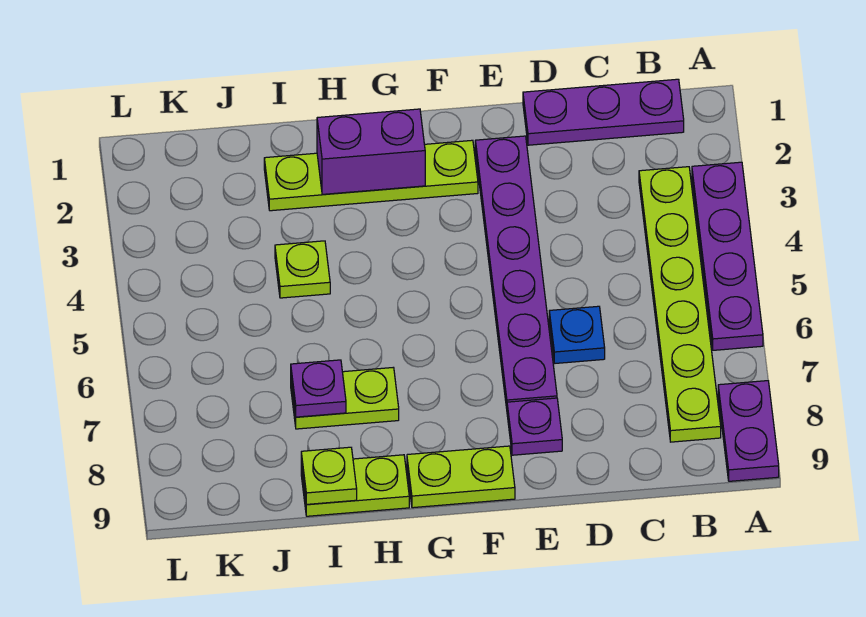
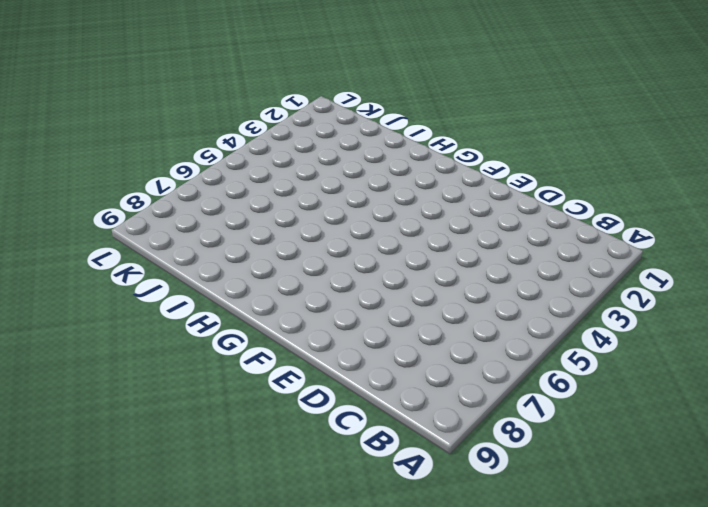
none -> purple 1x4 plate [692,162,763,350]
none -> purple 1x2 plate [718,381,779,481]
none -> purple 1x3 plate [523,79,684,145]

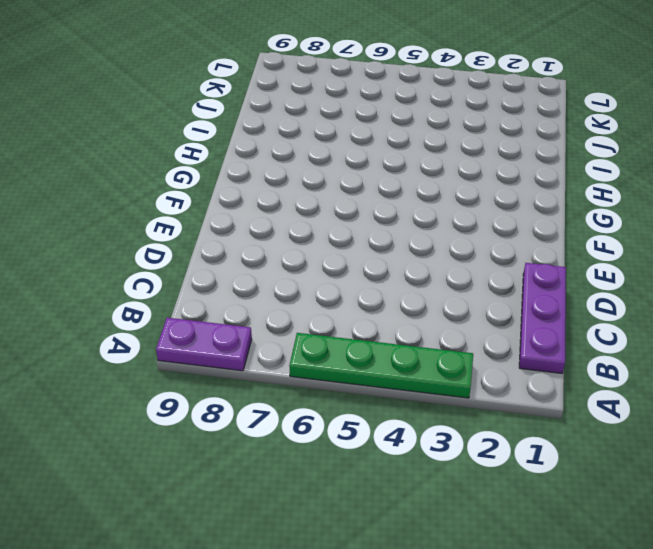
green 1x4 plate [289,333,473,398] -> purple 1x4 plate [692,162,763,350]
none -> lime 1x6 plate [639,167,721,442]
none -> blue 1x1 plate [549,306,605,363]
none -> purple 1x6 plate [475,136,557,408]

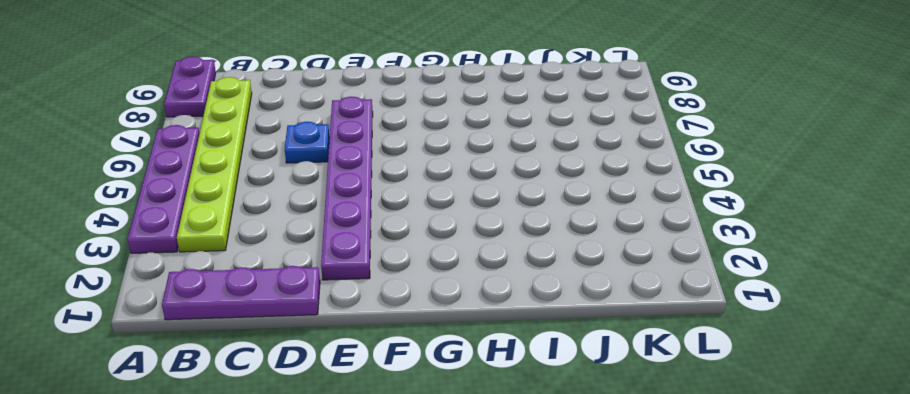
none -> purple 1x1 plate [507,398,562,455]
none -> lime 1x4 plate [264,140,478,211]
none -> lime 1x2 plate [407,446,515,508]

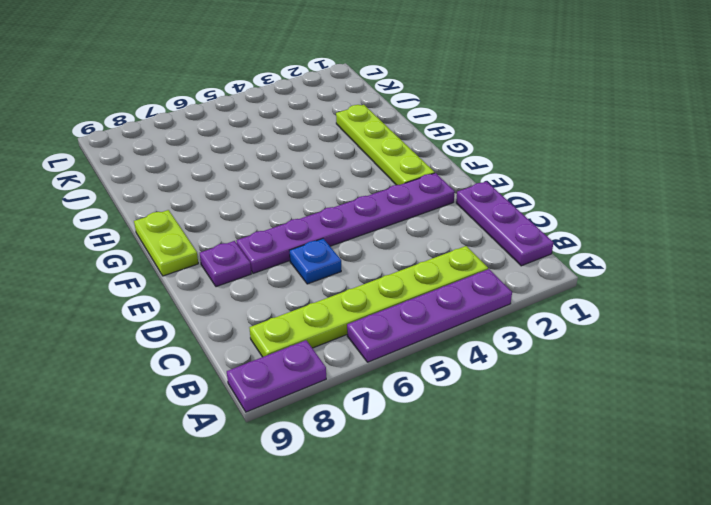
none -> lime 1x2 plate [291,368,399,429]
none -> lime 1x2 plate [301,455,409,516]
none -> lime 1x1 plate [275,241,330,298]

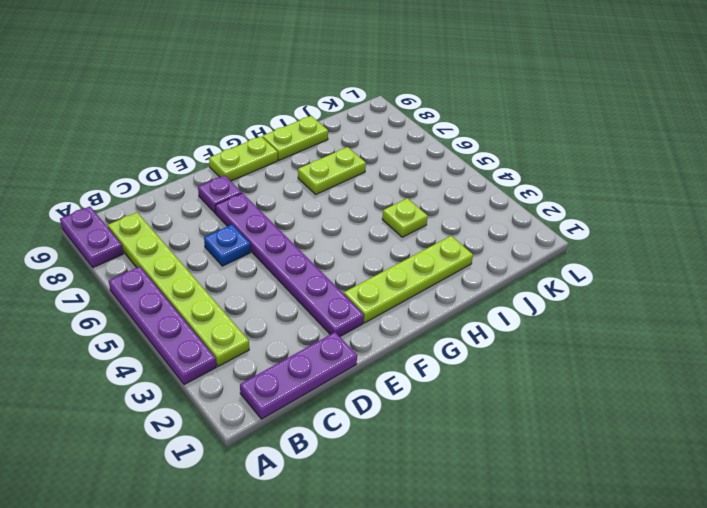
none -> purple 1x2 brick [317,109,425,194]
none -> purple 1x1 plate [291,360,346,417]
none -> lime 1x1 plate [301,447,357,504]

